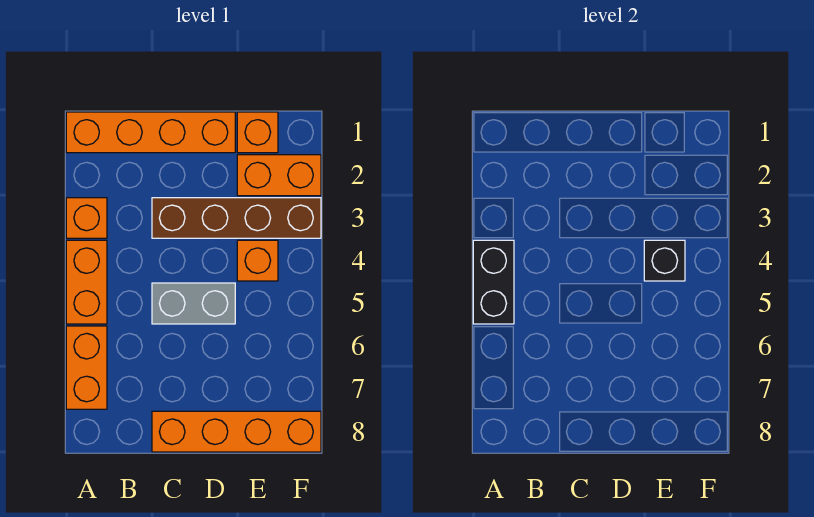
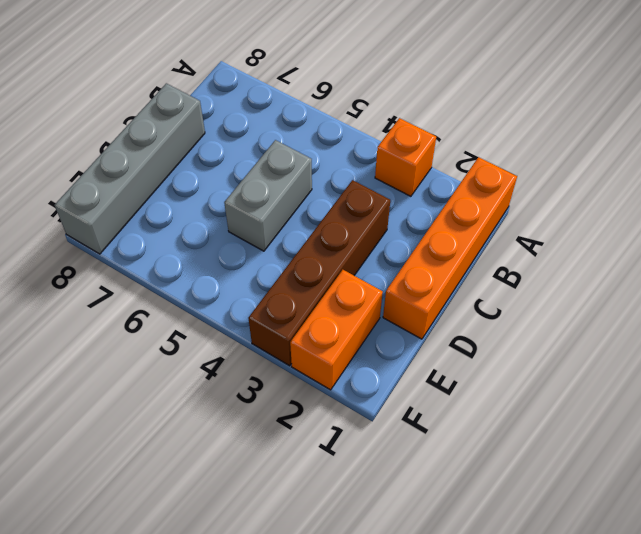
grey 1x4 brick [55,83,205,254] -> orange 1x4 brick [152,411,321,452]
none -> orange 1x2 brick [66,240,107,324]
none -> orange 1x2 brick [66,326,107,409]
none -> orange 1x1 brick [237,112,278,153]

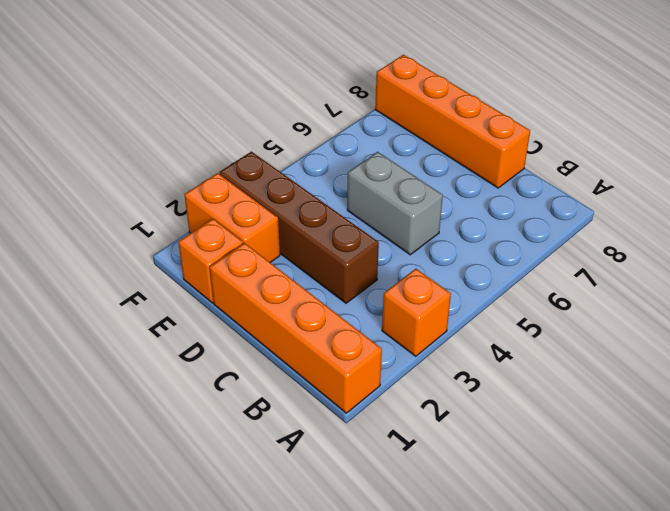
none -> orange 1x2 brick [66,240,107,324]
none -> orange 1x2 brick [66,326,107,409]
none -> orange 1x1 brick [237,240,278,281]

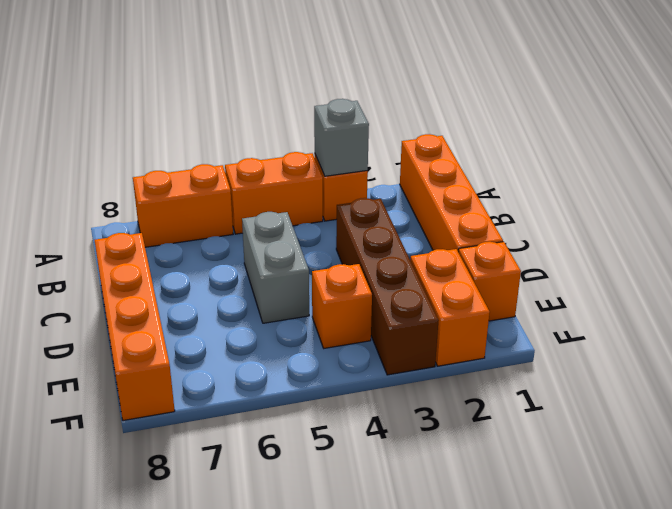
grey 1x1 brick [314,99,369,176] -> none
none -> black 1x2 brick [473,240,514,324]
none -> black 1x1 brick [644,240,685,281]

